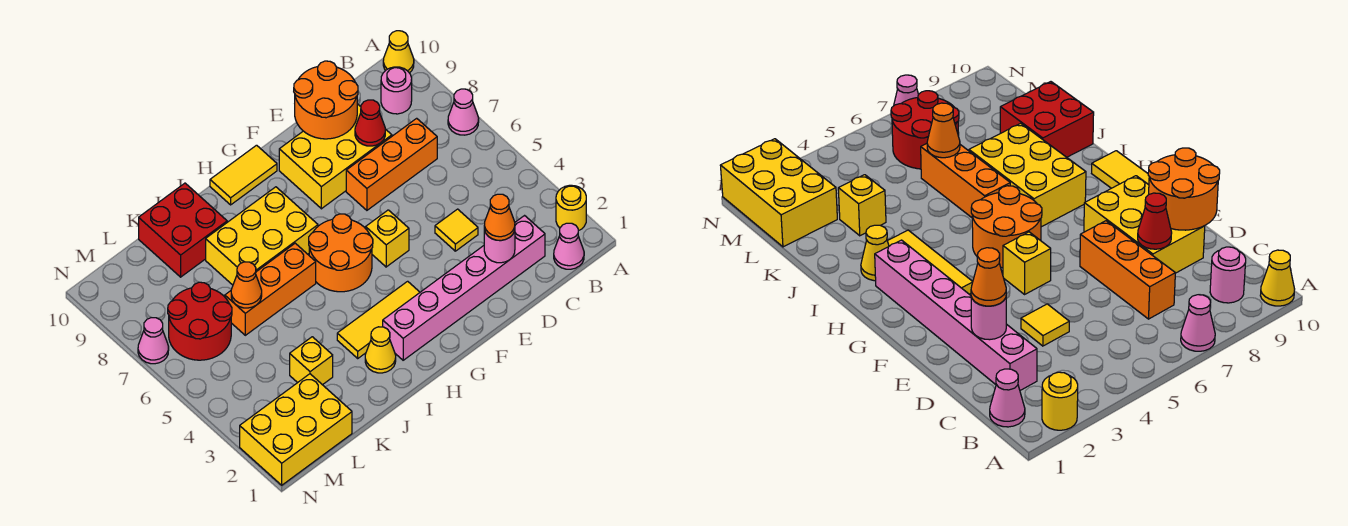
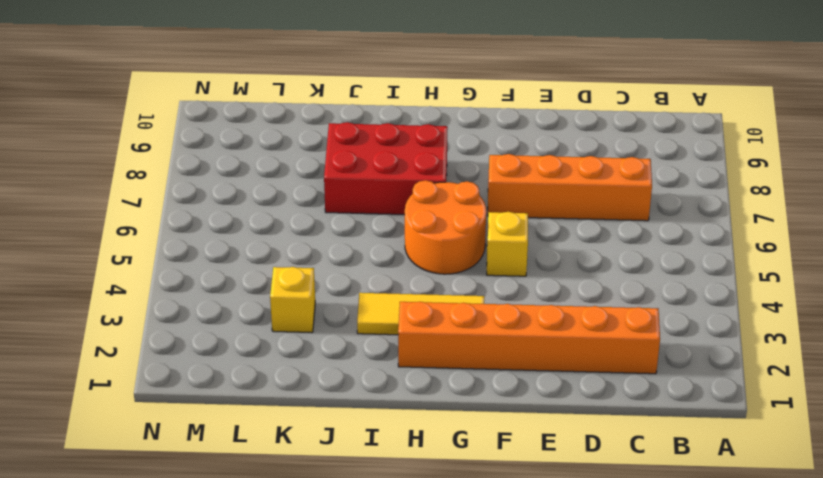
orange 1x6 brick [398,302,660,374] -> pink 1x6 brick [383,216,545,360]
orange 1x4 brick [488,154,652,221] -> orange 1x3 brick [346,118,437,210]
red 2x3 brick [324,122,448,215] -> yellow 2x3 brick [206,187,318,285]
none -> yellow 1x1 round brick [556,185,586,231]
none -> pink 1x1 cone [448,89,479,135]
none -> yellow 1x1 cone [383,31,414,73]

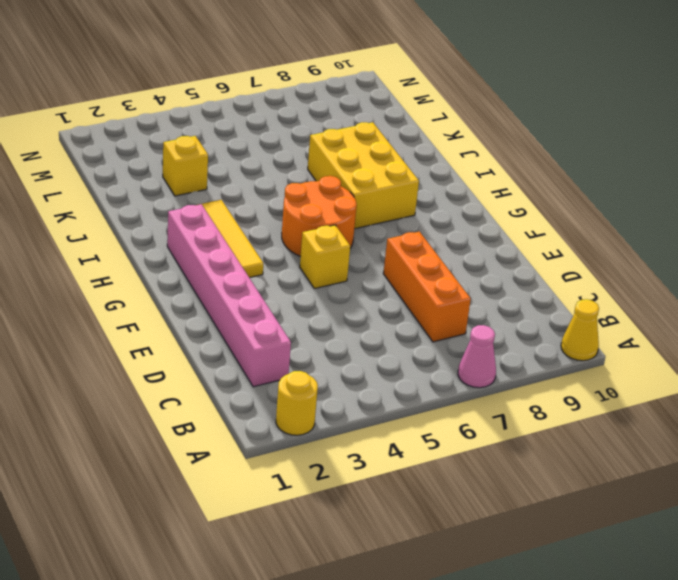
none -> pink 1x1 cone [554,223,584,269]
none -> pink 1x1 round brick [381,67,412,114]
none -> yellow 1x1 tile [435,209,478,251]

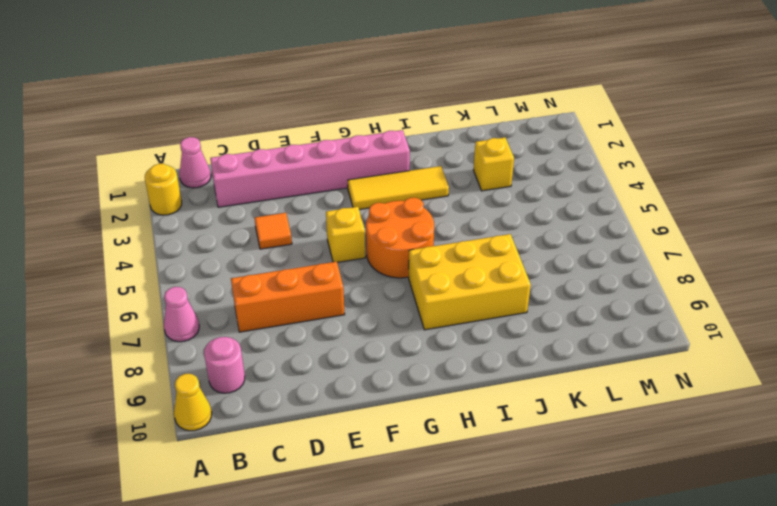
orange 1x1 tile [255,213,292,249] -> yellow 1x1 tile [435,209,478,251]
none -> yellow 2x3 brick [279,104,392,209]
none -> yellow 1x2 tile [210,145,277,205]
none -> yellow 1x1 cone [365,327,396,373]

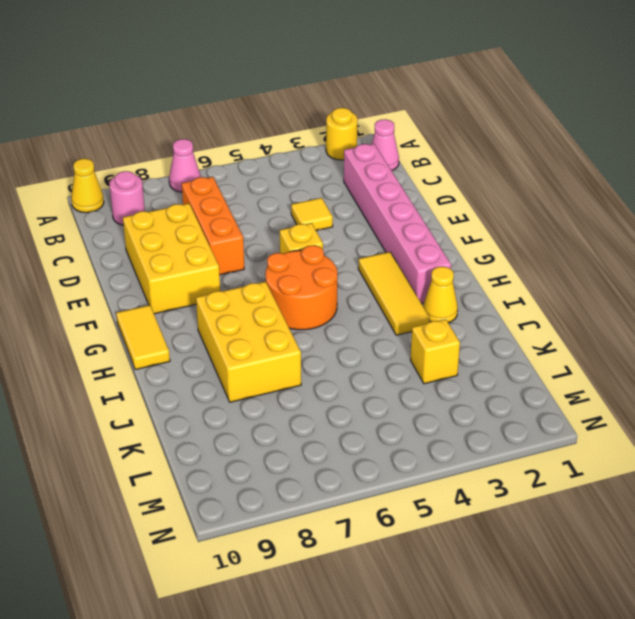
none -> orange 1x3 brick [225,243,316,335]
none -> red 2x2 brick [139,183,227,277]
none -> yellow 2x3 brick [240,374,352,485]

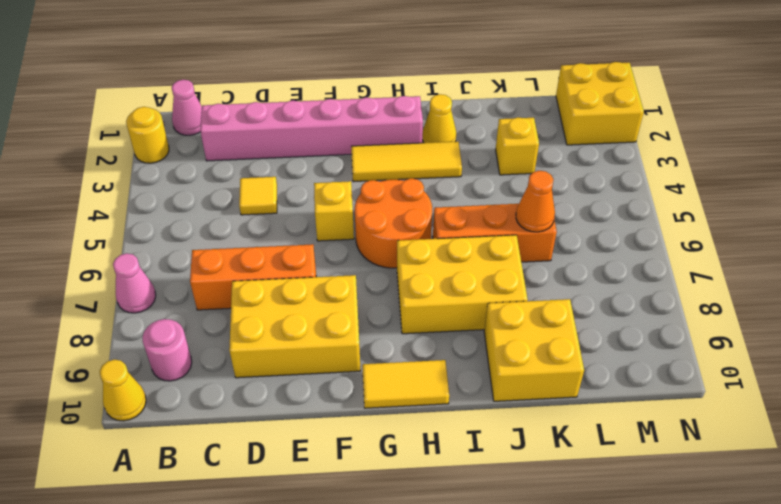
yellow 2x2 brick [484,299,584,401] -> red 2x2 brick [139,183,227,277]
yellow 2x2 brick [556,62,644,145] -> yellow 2x3 brick [240,374,352,485]
none -> red 2x2 round brick [168,282,232,360]
none -> pink 1x1 cone [138,318,169,364]
none -> pink 1x1 round brick [484,230,515,263]

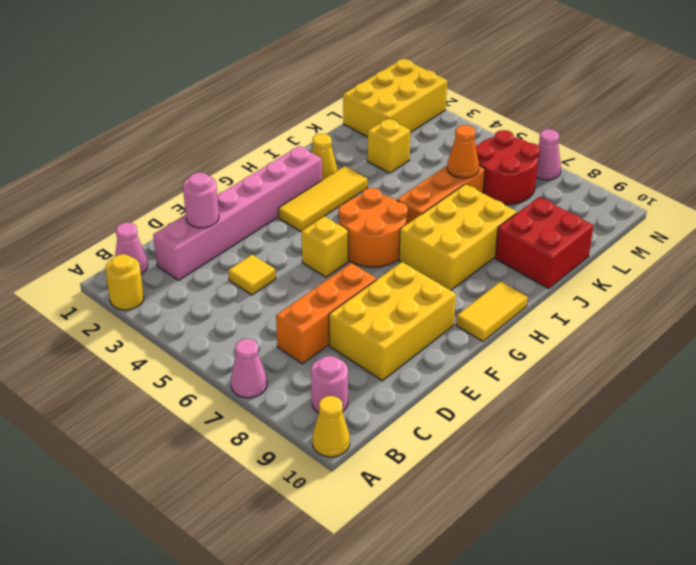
none -> red 1x1 cone [355,100,385,146]
none -> orange 2x2 round brick [294,61,358,139]
none -> orange 1x1 cone [484,194,515,240]

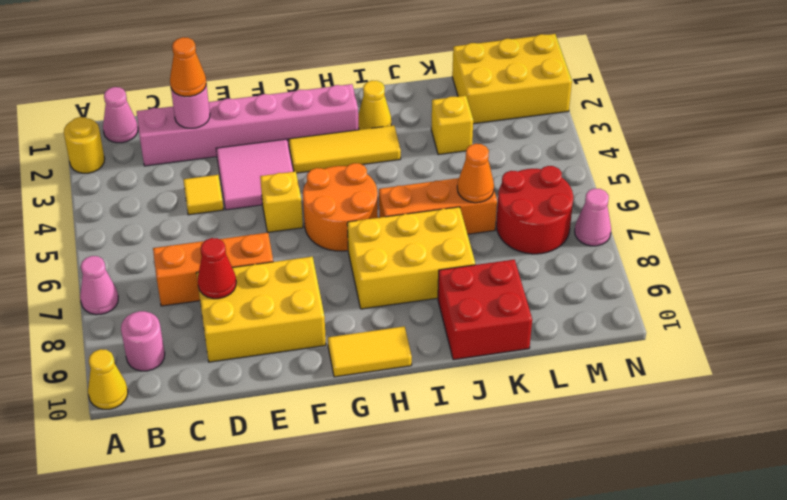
pink 2x2 tile [216,139,293,210] -> none
none -> orange 2x2 round brick [294,61,358,139]

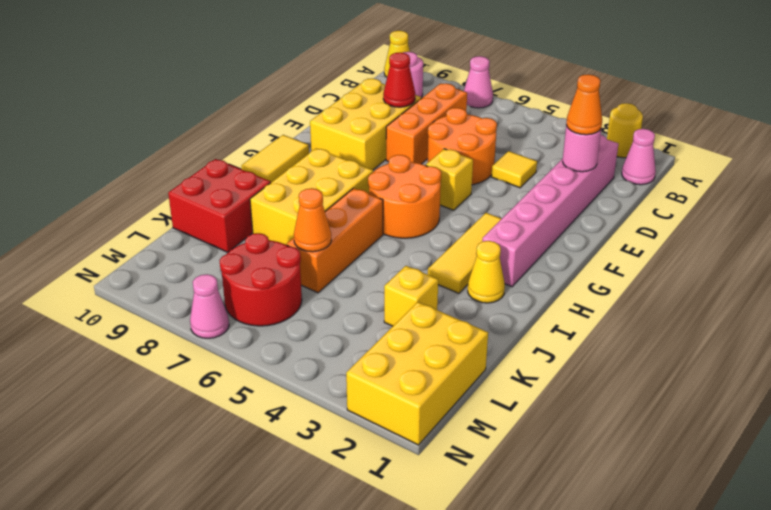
orange 2x2 round brick [428,108,497,185] -> orange 2x2 round brick moved to [294,61,358,139]

